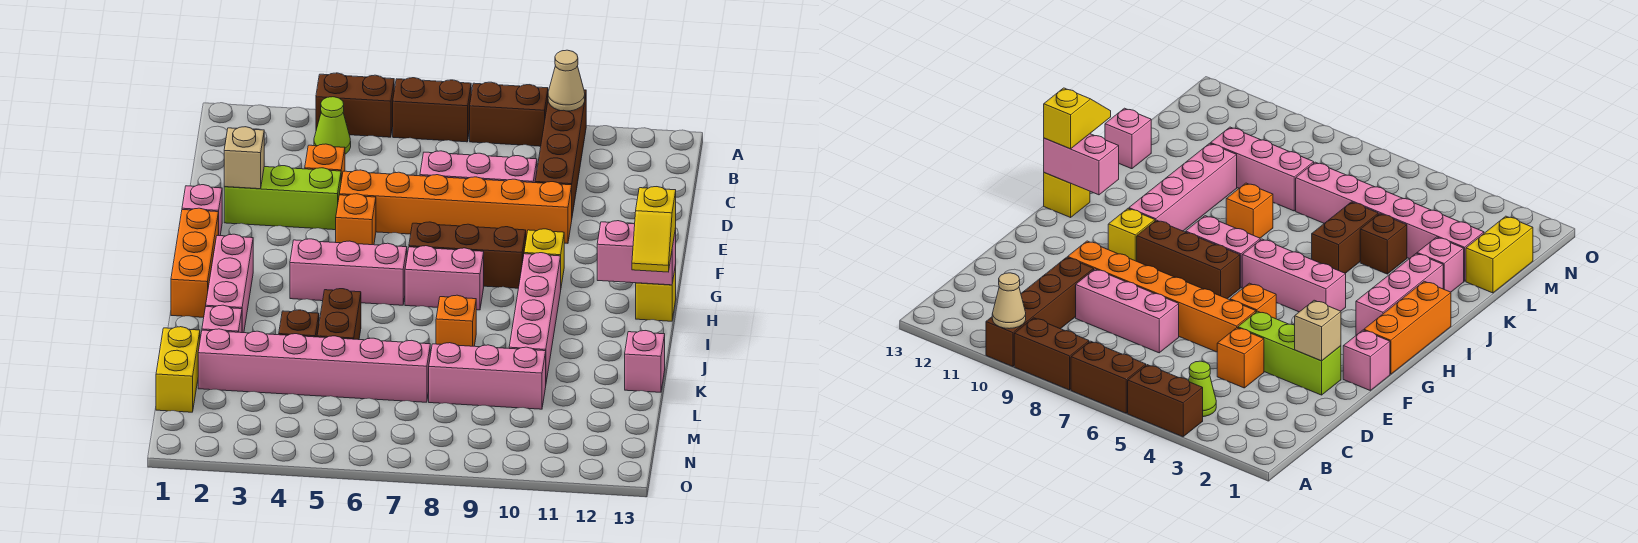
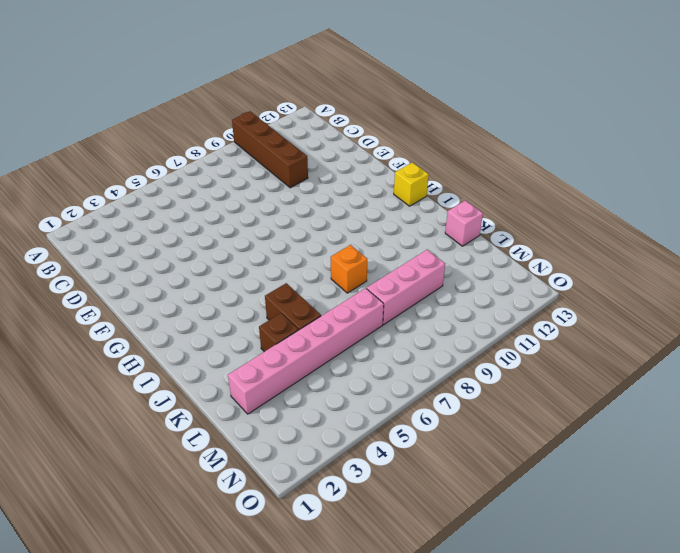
none -> brown 1x2 brick [316,73,394,137]
none -> brown 1x2 brick [393,78,471,142]
none -> brown 1x2 brick [470,82,548,146]
none -> lime 1x1 cone [314,97,351,154]

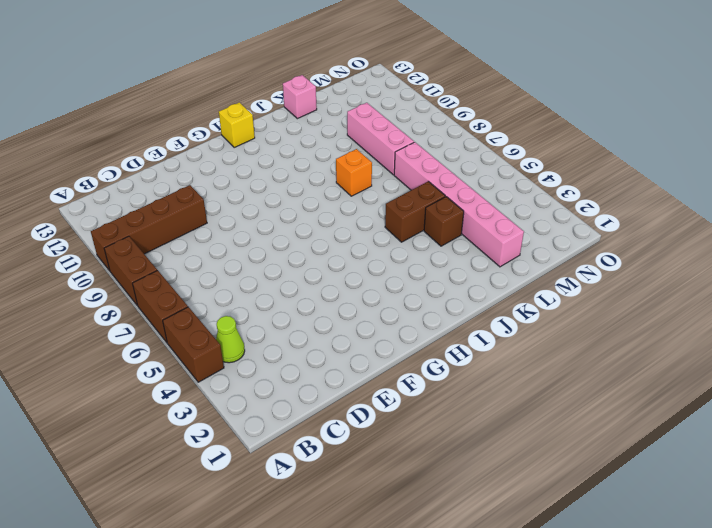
none -> orange 1x1 brick [305,144,345,180]
none -> pink 1x3 brick [420,151,537,183]
none -> lime 1x3 brick [224,166,341,230]
none -> orange 1x6 brick [339,170,572,243]

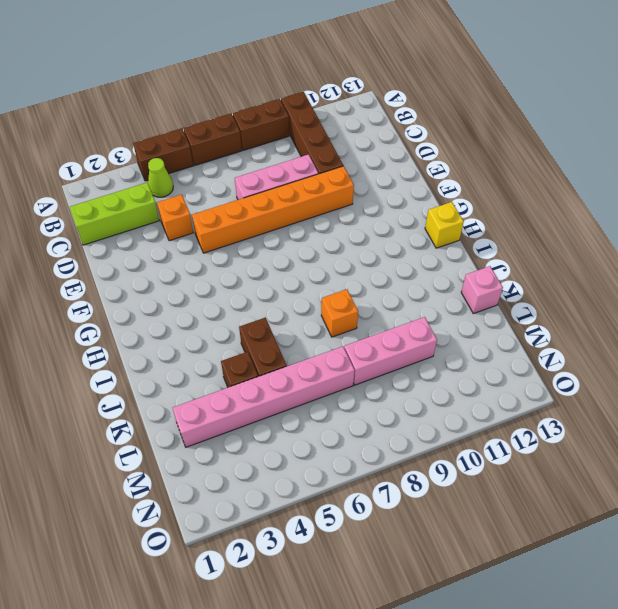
lime 1x3 brick [70,183,160,245] -> lime 1x3 brick moved to [224,166,341,230]
none -> pink 1x1 brick [182,185,222,236]
none -> orange 1x1 brick [336,194,376,245]
none -> orange 1x3 brick [171,208,218,317]
none -> brown 1x3 brick [409,222,526,288]

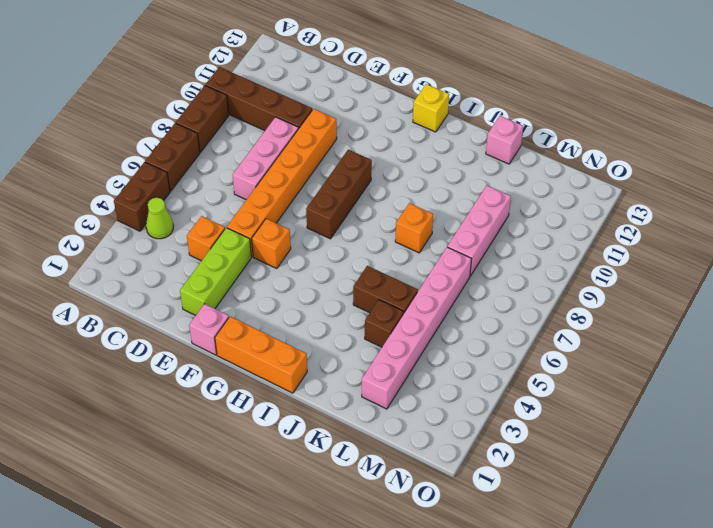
none -> yellow 1x1 brick [524,229,564,286]
none -> pink 1x3 brick [206,234,253,333]
none -> pink 1x3 brick [290,239,407,305]
none -> pink 1x2 brick [405,246,484,310]

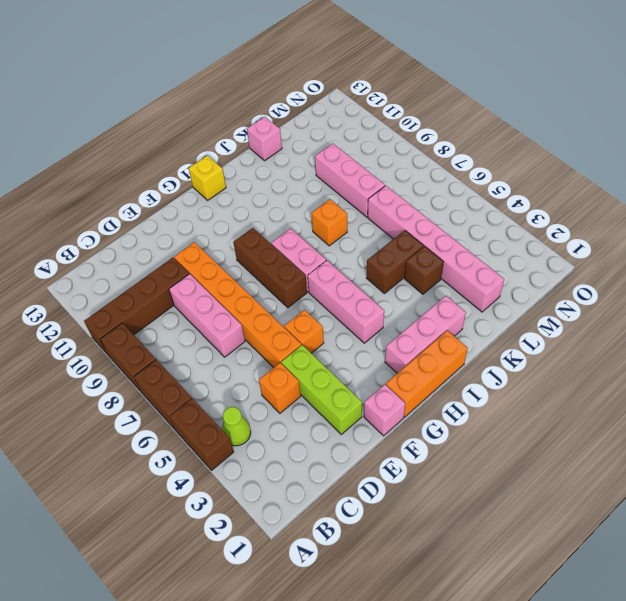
none -> yellow 1x1 brick [524,229,564,286]
none -> pink 1x4 brick [509,253,561,382]
none -> pink 1x1 brick [202,305,242,333]
none -> yellow 1x2 brick [156,327,200,412]

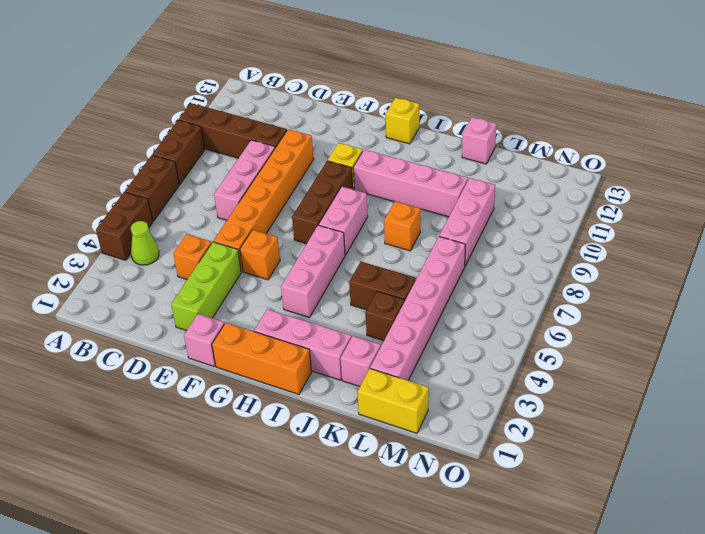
none -> tan 1x1 cone [548,50,585,111]
none -> tan 1x1 brick [224,127,264,189]
none -> pink 1x2 brick [597,221,676,285]
none -> yellow 1x2 slope [632,187,676,272]

